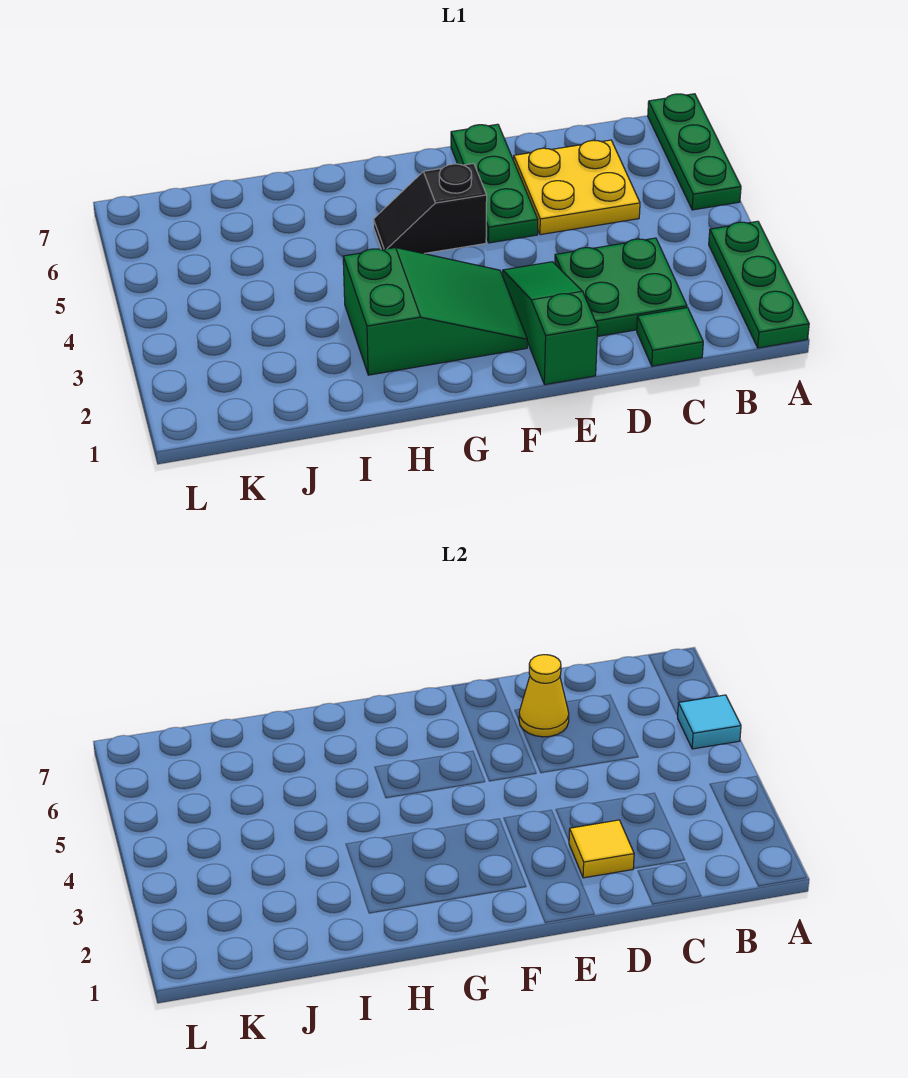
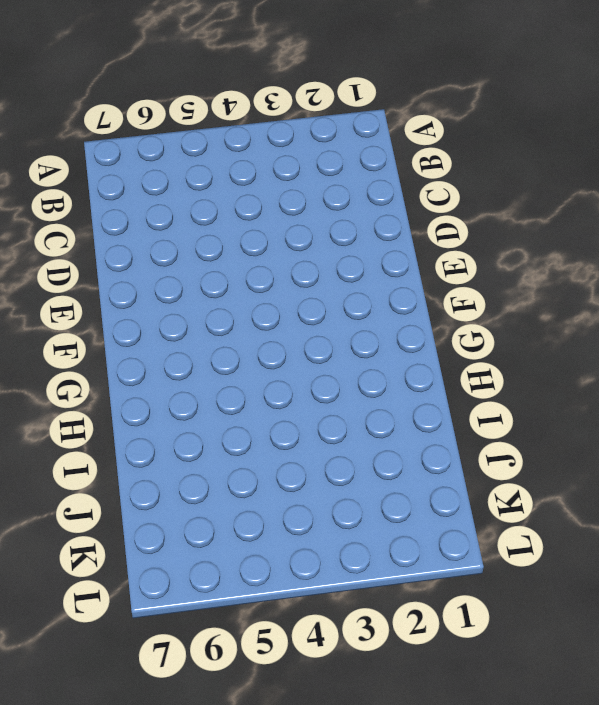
none -> green 1x3 plate [709,221,809,348]
none -> green 1x3 plate [648,94,741,210]
none -> green 1x1 tile [637,308,703,366]

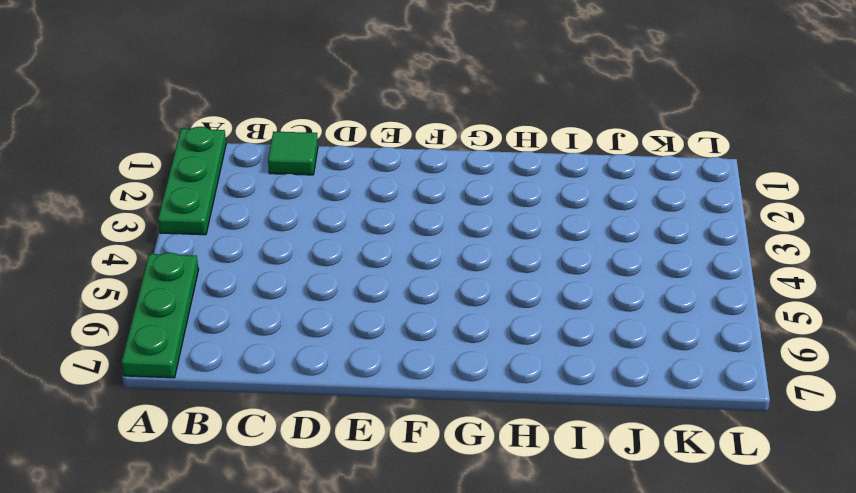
none -> green 2x2 plate [555,238,687,337]
none -> yellow 2x2 plate [514,140,640,235]
none -> green 1x3 slope [503,262,598,385]

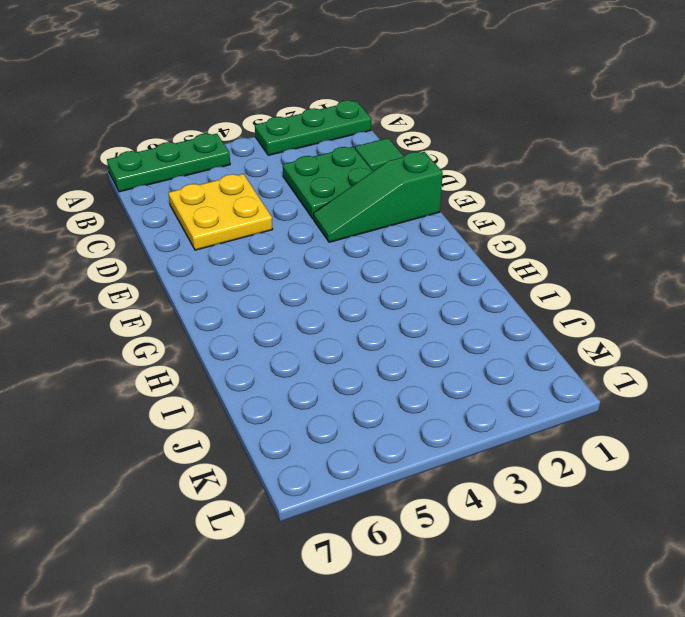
none -> green 1x3 plate [451,124,538,243]
none -> green 2x3 slope [343,248,527,375]
none -> black 1x2 slope [373,163,487,254]

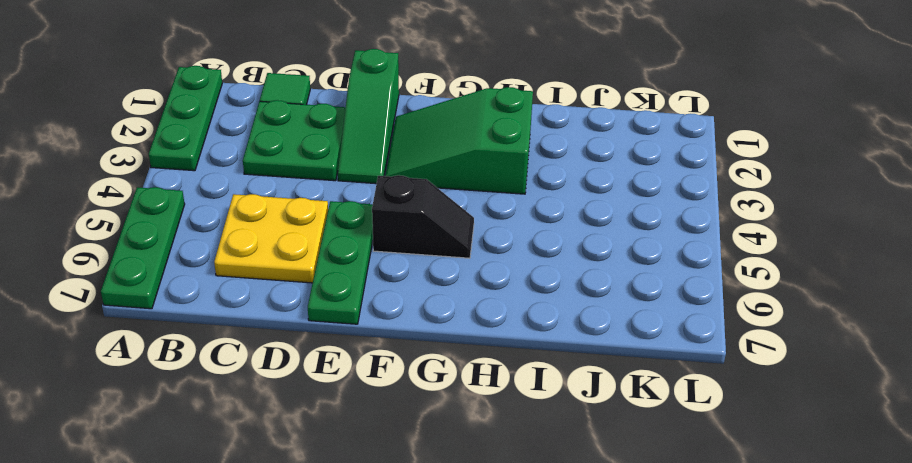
none -> cyan 1x1 tile [678,695,741,749]
none -> yellow 1x1 tile [569,820,634,878]
none -> yellow 1x1 cone [519,655,569,737]

